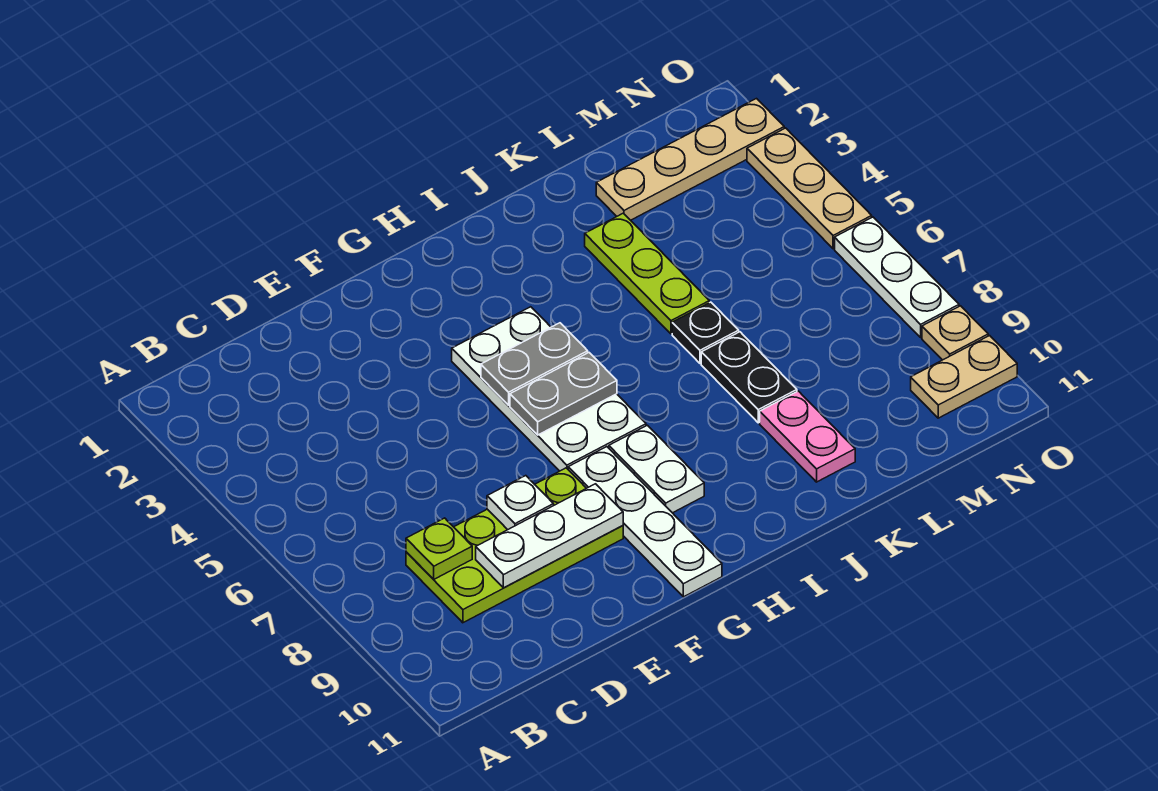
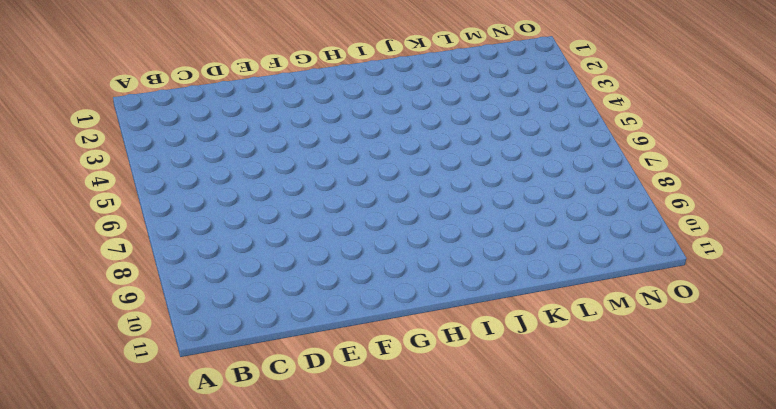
none -> lime 2x4 plate [406,468,623,623]
none -> white 2x4 plate [452,307,646,471]
none -> white 1x4 plate [568,447,722,597]

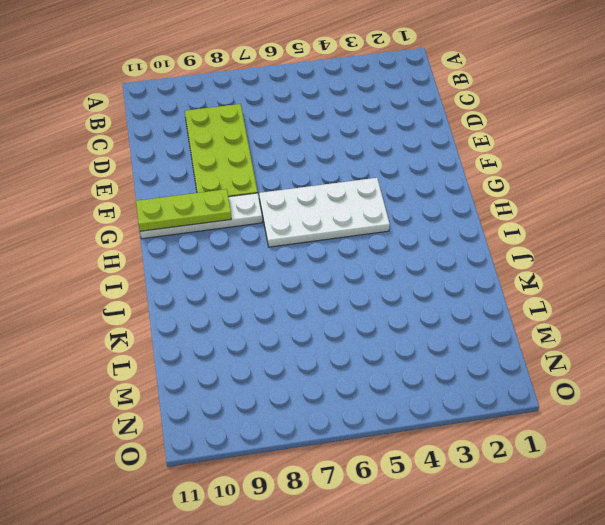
lime 1x3 plate [136,189,231,231] -> lime 1x3 plate moved to [585,213,709,334]
none -> white 1x2 plate [609,425,704,513]
none -> black 1x1 plate [672,302,739,363]
none -> black 1x2 plate [701,332,797,423]

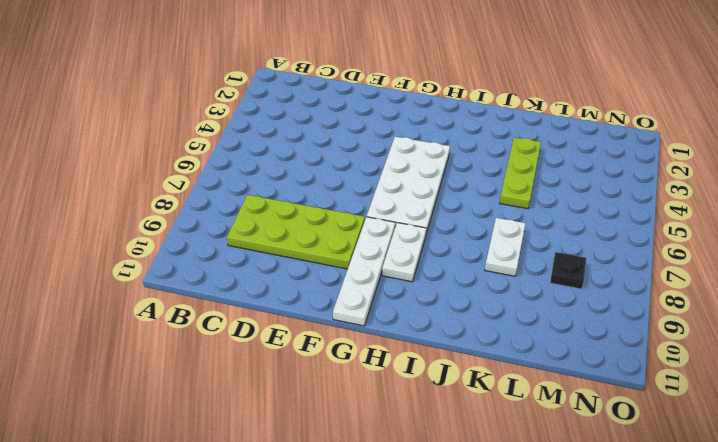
white 1x2 plate [485,218,526,276] -> black 1x2 plate [701,332,797,423]
black 1x1 plate [550,252,587,289] -> black 1x1 plate moved to [672,302,739,363]
none -> pink 1x2 plate [760,391,855,482]
none -> tan 1x4 plate [596,99,784,220]
none -> tan 1x2 plate [911,336,1017,418]

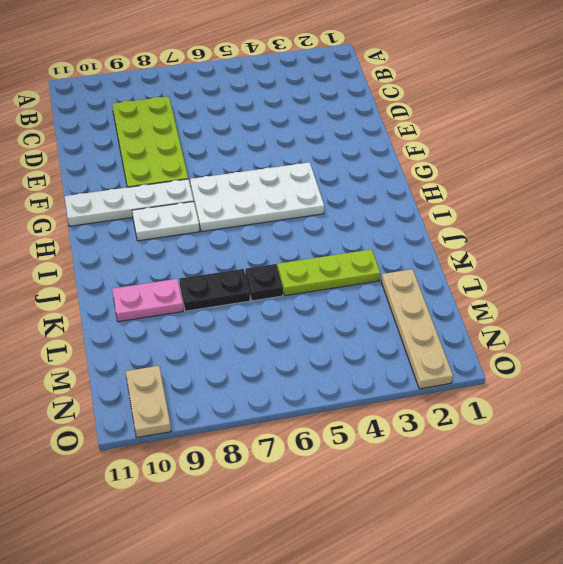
none -> tan 1x3 plate [747,128,872,249]
none -> white 1x3 plate [835,217,959,337]
none -> tan 1x1 plate [922,306,988,360]

